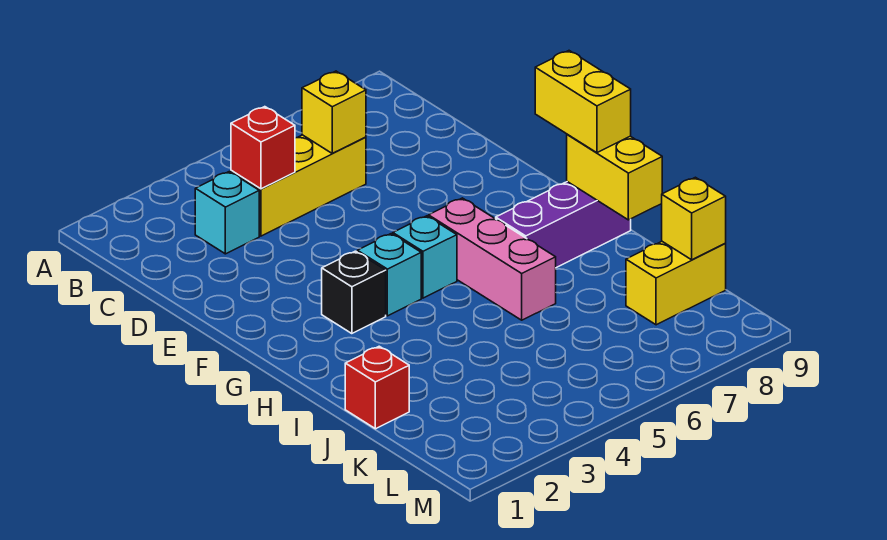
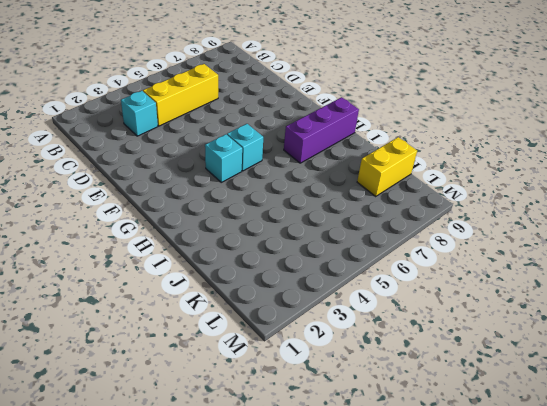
none -> black 1x1 brick [322,251,386,334]
none -> pink 1x3 brick [428,198,556,320]
none -> red 1x1 brick [345,346,409,429]

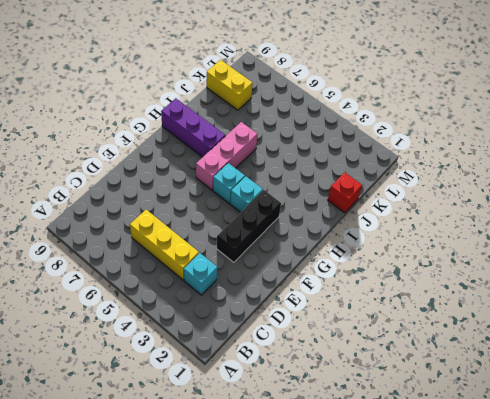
black 1x3 brick [217,190,281,262] -> black 1x1 brick [322,251,386,334]
none -> red 1x1 brick [231,107,295,189]
none -> yellow 1x1 brick [302,71,366,153]
none -> yellow 1x2 brick [567,134,662,220]

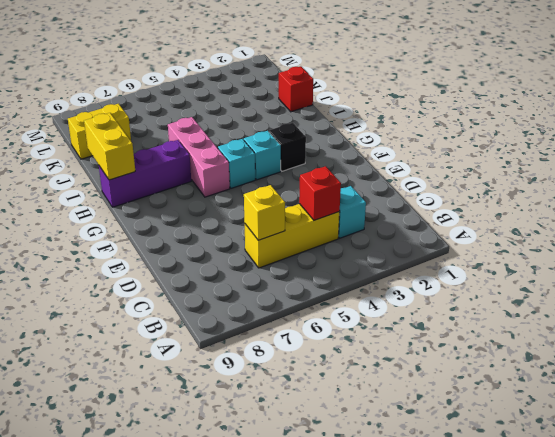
none -> yellow 1x1 brick [662,177,726,260]
none -> yellow 1x2 brick [535,51,631,153]

